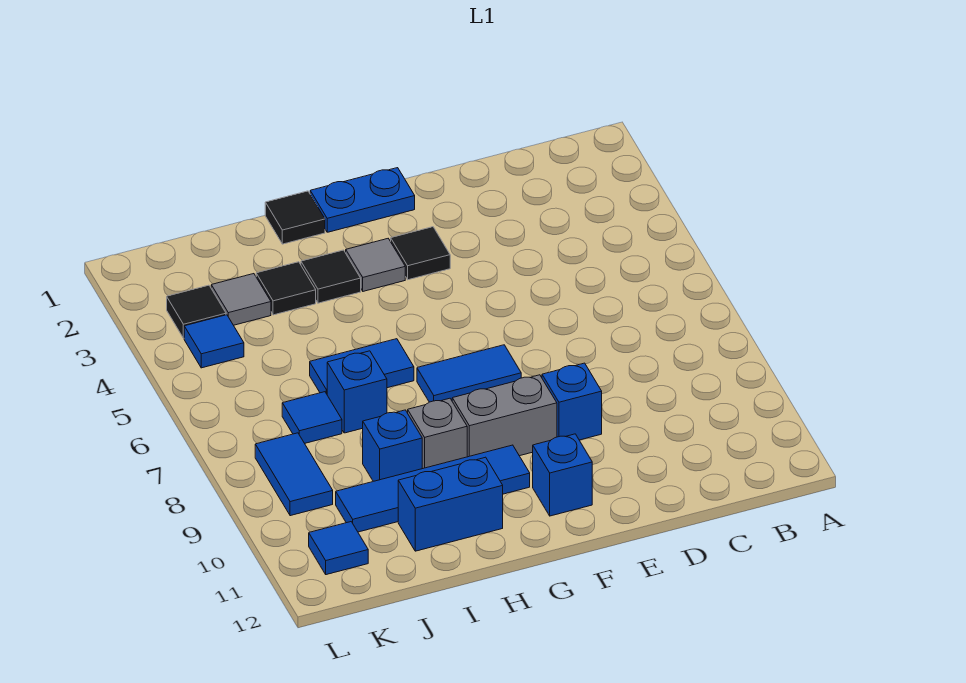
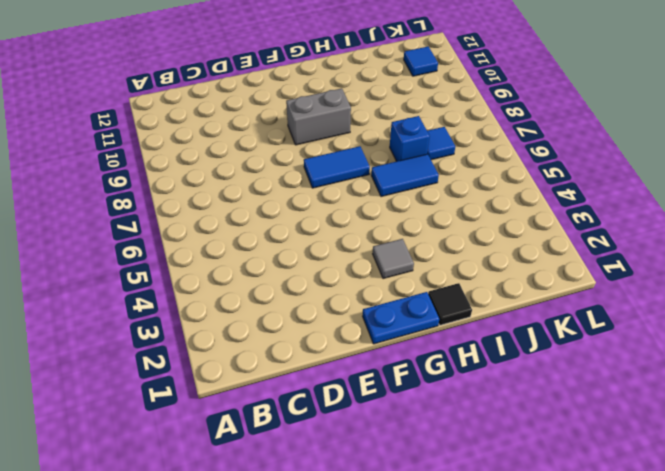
none -> blue 1x1 brick [542,363,602,440]
none -> black 1x1 tile [391,227,450,280]
none -> blue 1x1 brick [533,434,592,516]

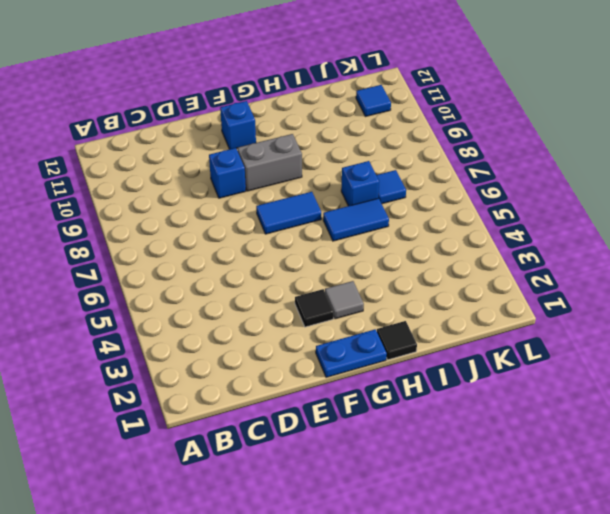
none -> blue 1x4 tile [336,445,530,532]
none -> black 1x1 tile [301,250,361,303]
none -> grey 1x1 brick [408,398,467,469]

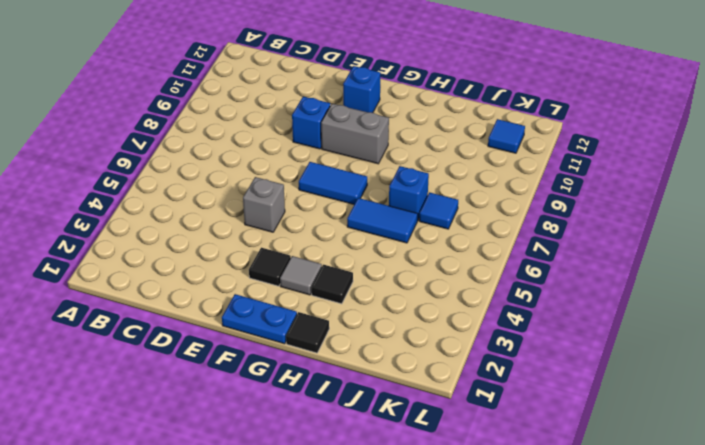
grey 1x1 brick [243,177,285,232] -> grey 1x1 brick moved to [408,398,467,469]
none -> blue 1x4 tile [336,445,530,532]
none -> blue 1x2 brick [398,457,503,551]
none -> black 1x1 tile [256,262,316,315]

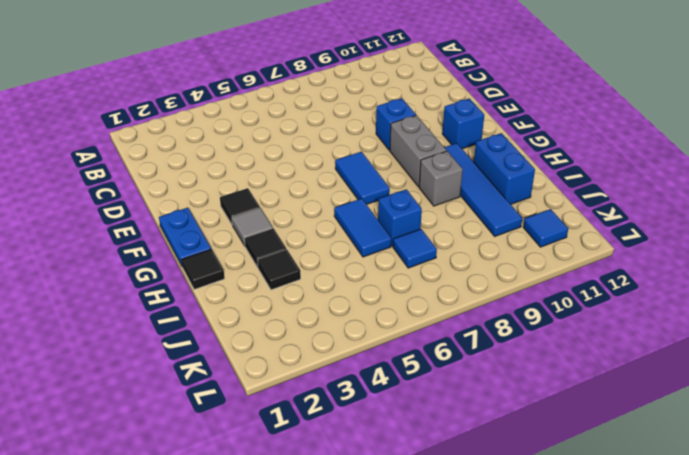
none -> blue 1x1 brick [363,410,422,481]
none -> grey 1x1 tile [211,274,271,325]
none -> black 1x1 tile [167,285,226,338]

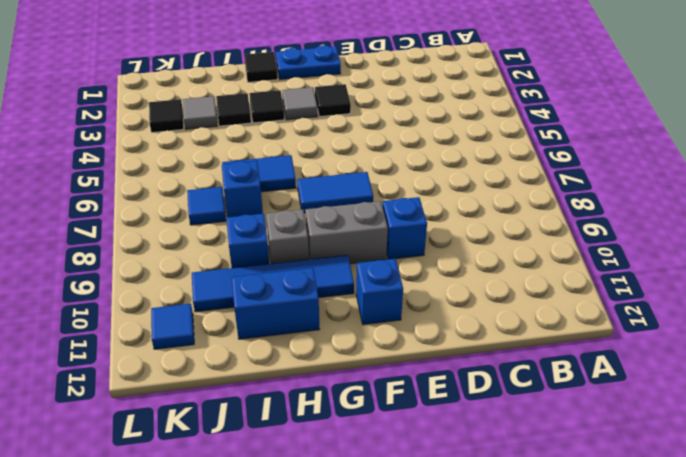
none -> blue 1x1 tile [184,315,244,368]
none -> blue 1x2 tile [255,433,333,516]

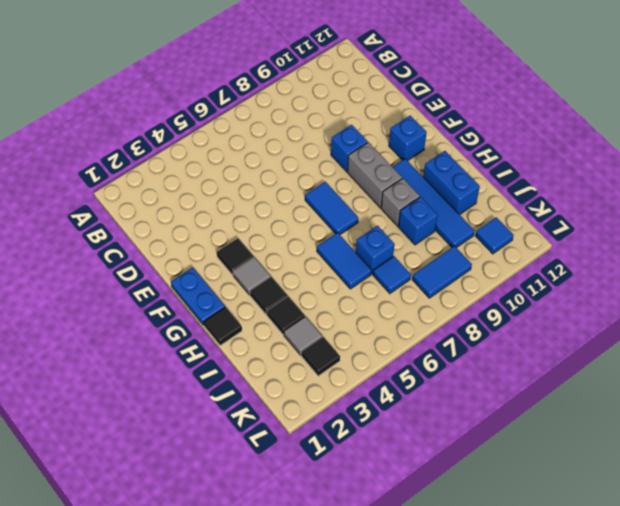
none -> blue 1x1 tile [184,315,244,368]

